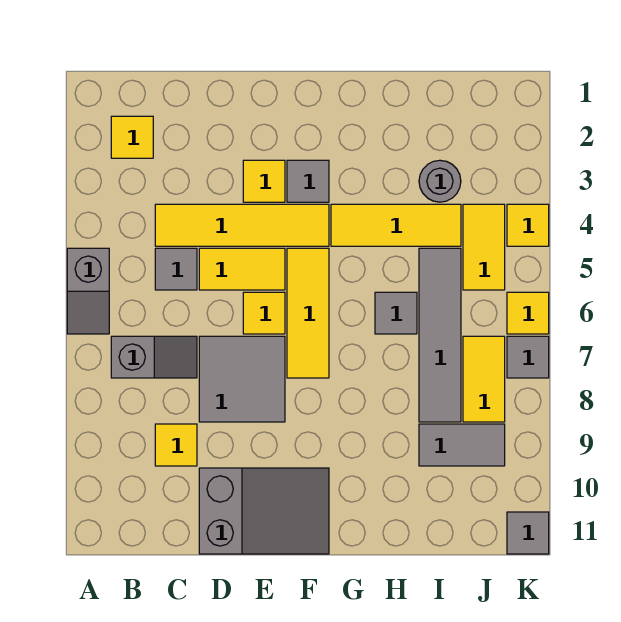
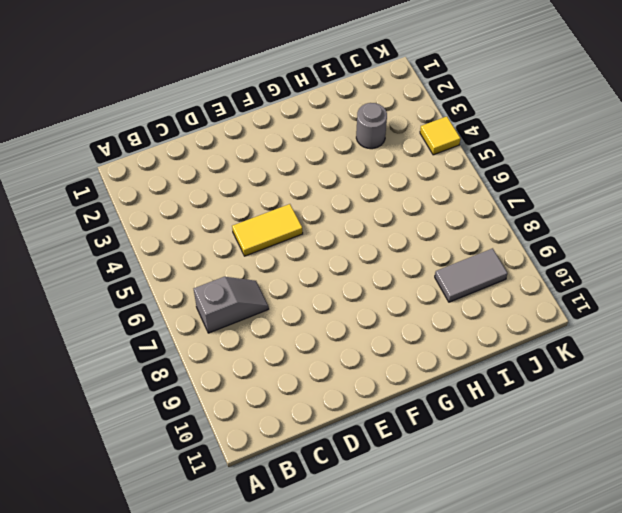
none -> grey 1x2 slope [67,248,109,334]
none -> yellow 1x1 tile [111,116,153,158]
none -> yellow 1x4 tile [155,204,329,246]

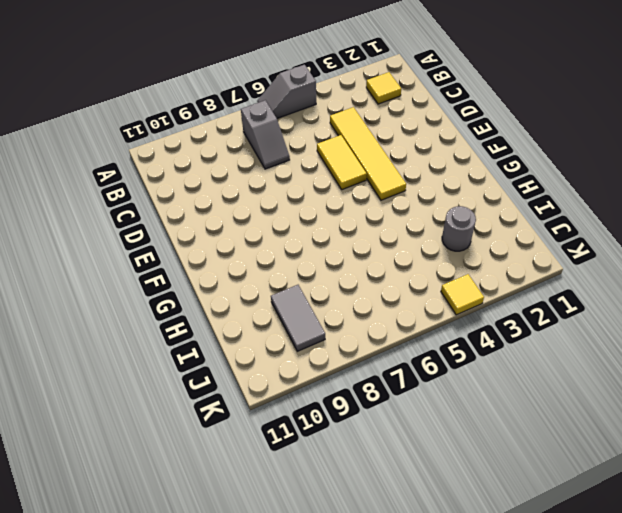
none -> grey 1x1 tile [155,248,197,290]
none -> yellow 1x1 tile [155,424,197,466]
none -> grey 2x2 tile [199,336,285,422]

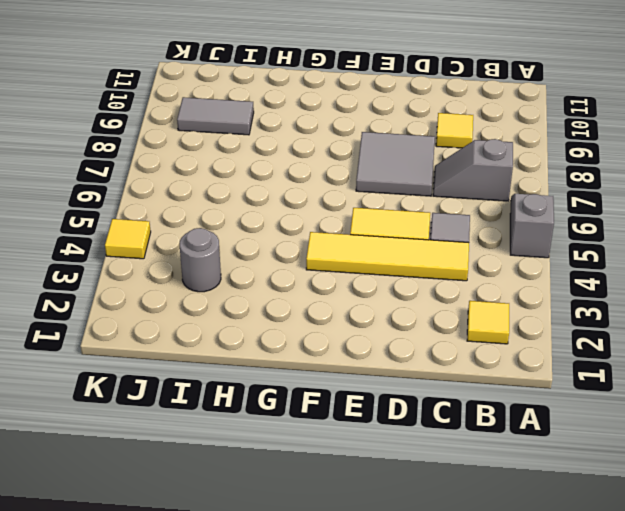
none -> grey 2x3 slope [199,468,329,554]
none -> yellow 1x1 tile [243,160,285,202]
none -> yellow 1x1 tile [243,292,285,334]

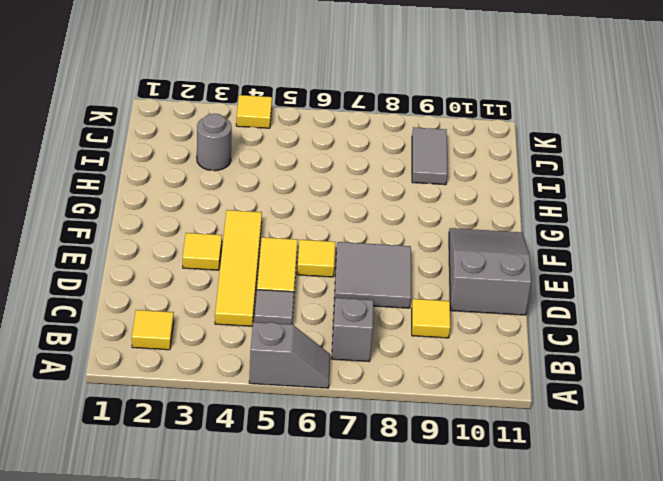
none -> grey 1x1 tile [287,160,329,202]
none -> yellow 1x3 tile [287,248,329,378]
none -> yellow 1x3 tile [331,204,461,246]

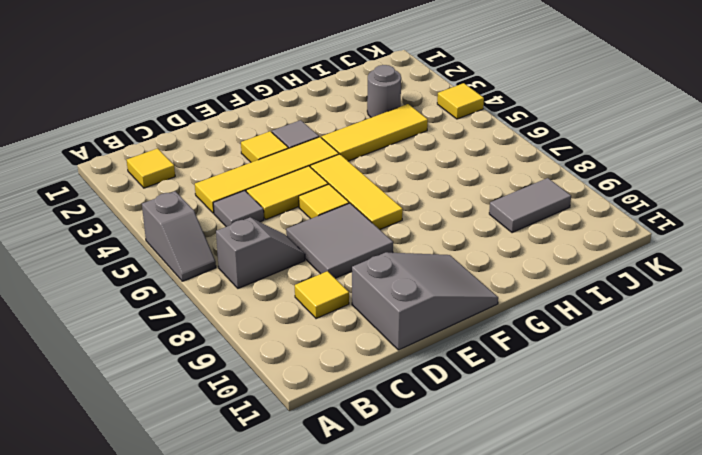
none -> grey 1x1 tile [375,292,417,334]
none -> grey 1x4 tile [419,248,461,422]
none -> yellow 1x2 tile [463,204,505,290]

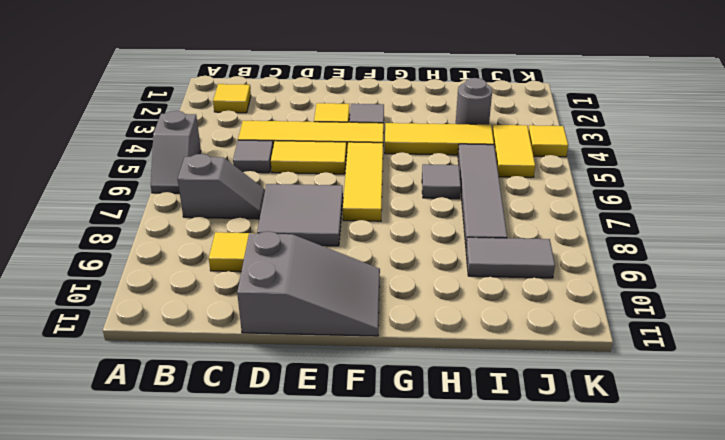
none -> yellow 1x1 tile [243,292,285,334]
none -> yellow 1x2 tile [463,336,505,422]
none -> yellow 1x1 tile [507,292,549,334]

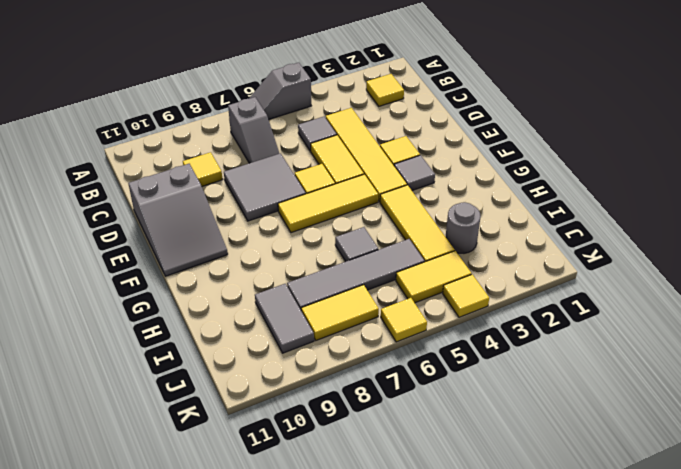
none -> grey 1x1 tile [507,336,549,378]
none -> grey 1x1 tile [507,512,549,554]

